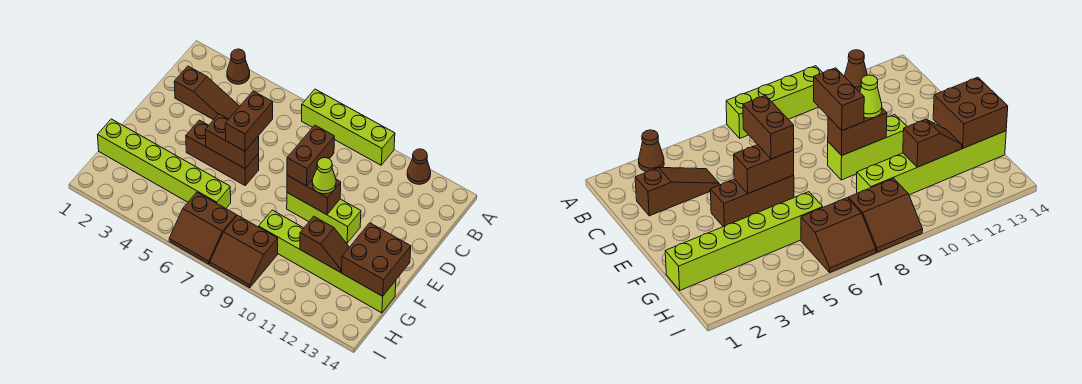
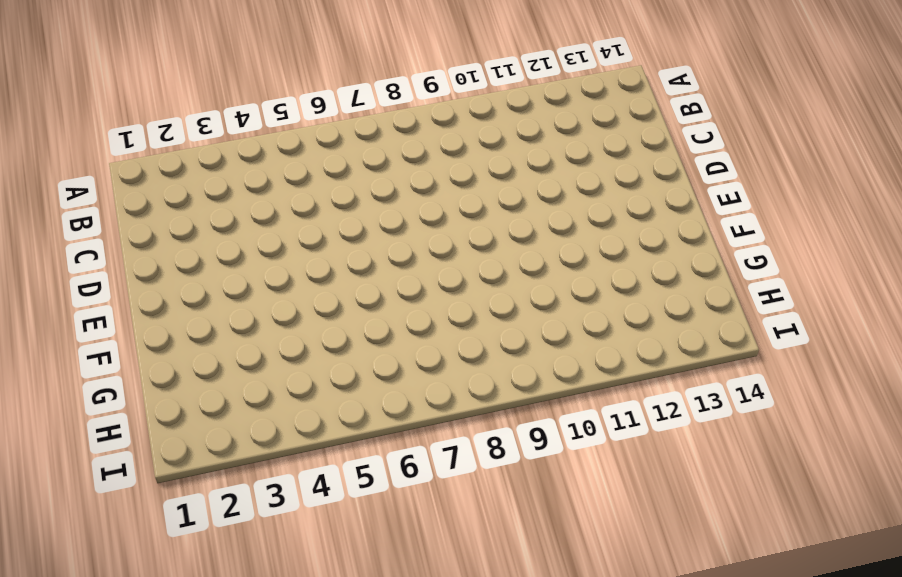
none -> brown 1x1 cone [227,49,250,84]
none -> lime 1x4 brick [302,89,395,165]
none -> brown 1x1 cone [407,149,431,184]

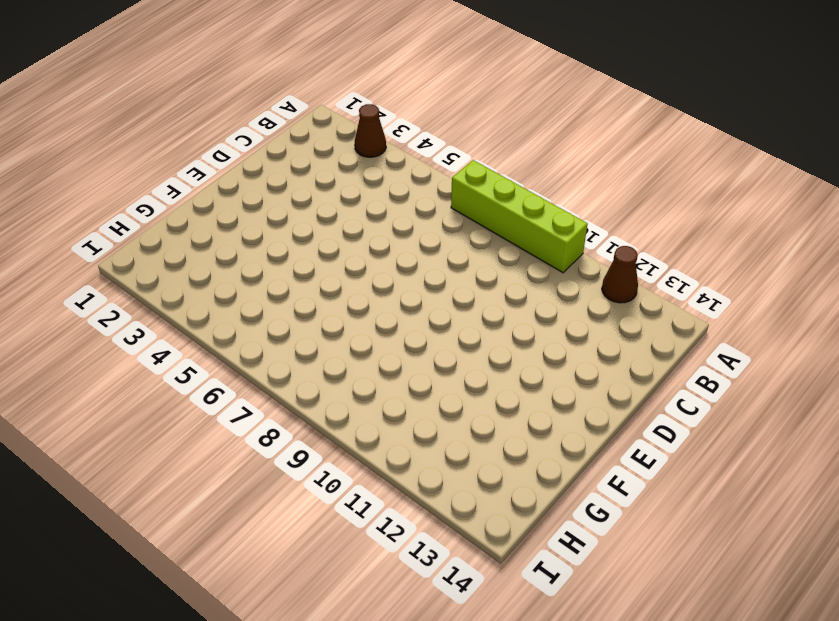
none -> brown 1x3 slope [174,66,240,120]
none -> brown 1x3 brick [186,120,259,185]
none -> lime 1x3 brick [287,193,361,243]

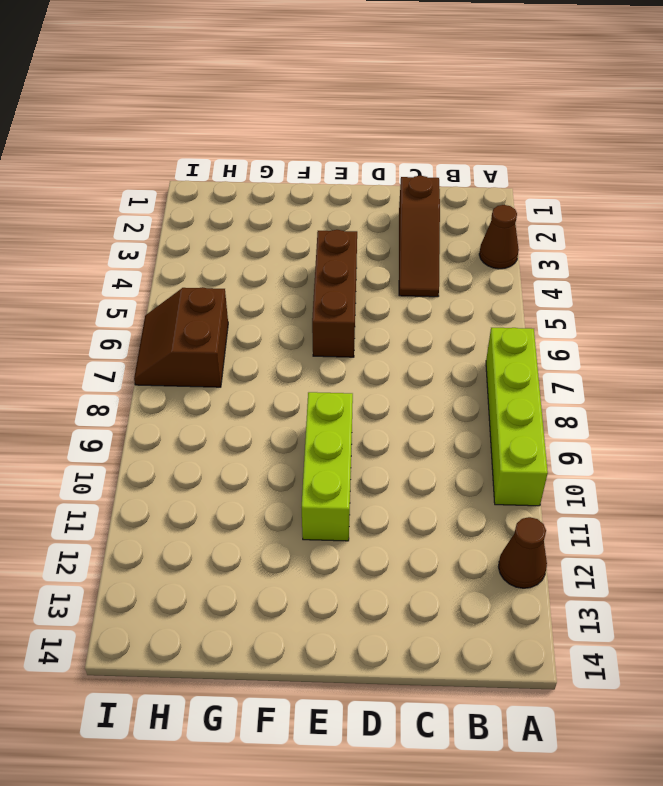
none -> lime 1x6 brick [98,119,231,208]
none -> lime 1x6 brick [259,210,396,313]
none -> brown 2x2 slope [210,215,278,288]

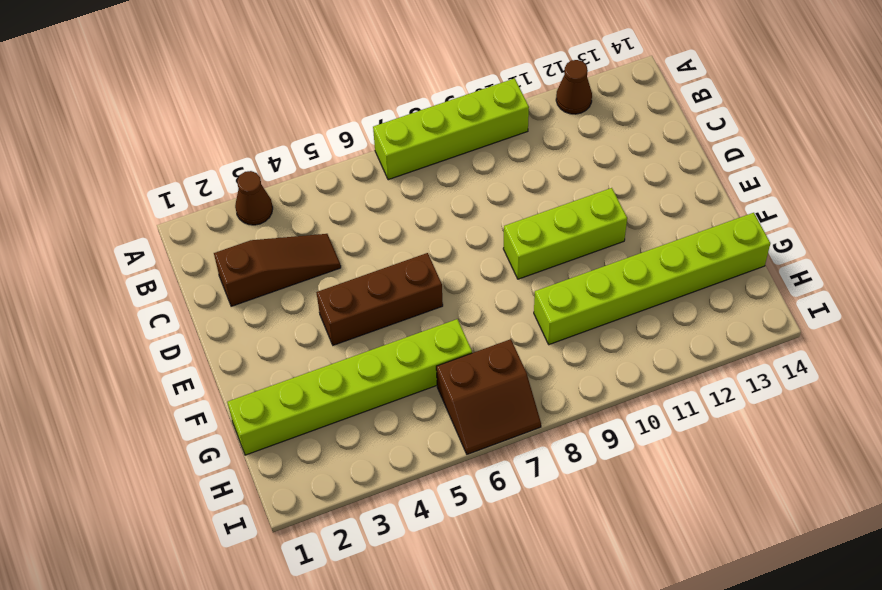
none -> brown 2x2 slope [210,215,278,288]
none -> brown 1x2 brick [205,114,259,169]
none -> brown 1x2 brick [287,175,341,215]

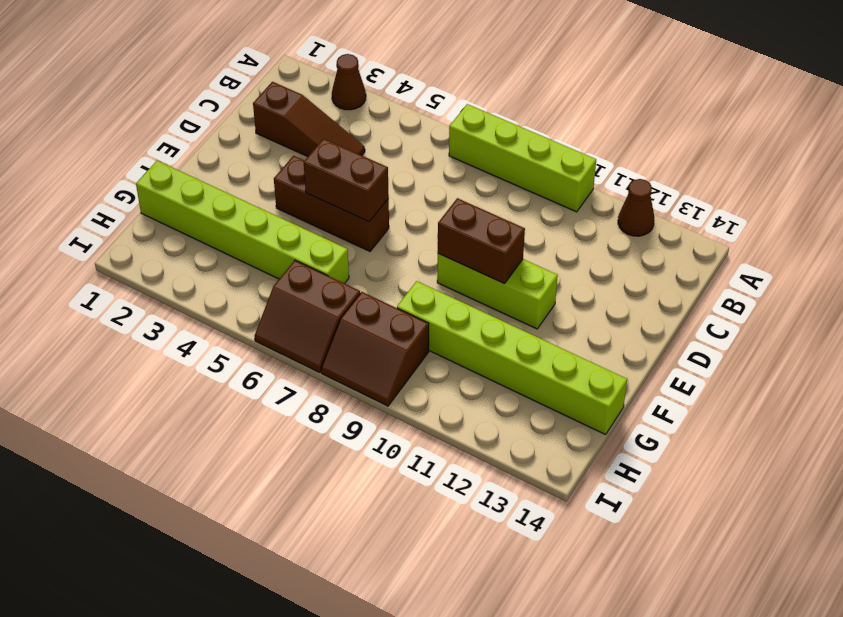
none -> brown 2x2 brick [342,223,411,296]
none -> brown 1x2 slope [300,216,349,272]
none -> brown 1x2 brick [225,91,273,151]

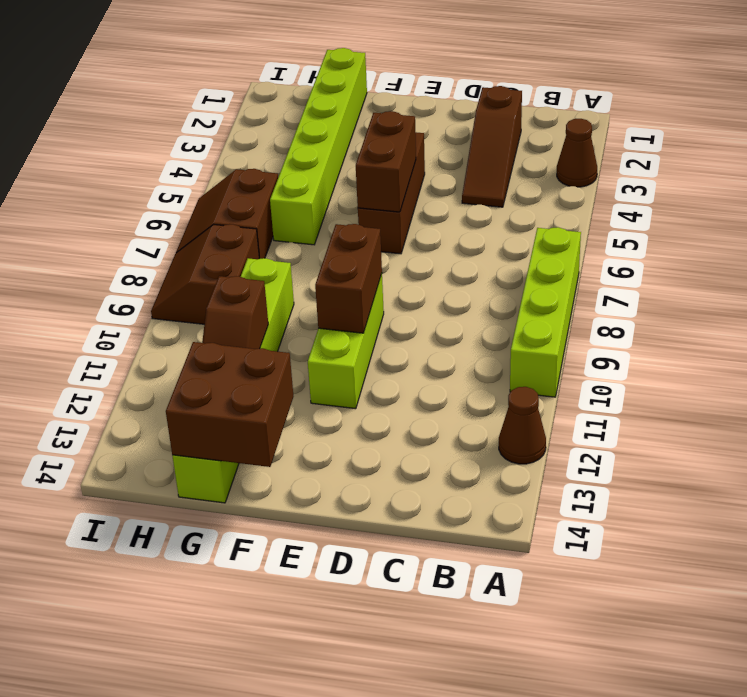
none -> brown 1x2 brick [225,91,273,151]
none -> brown 1x2 brick [287,125,334,186]
none -> lime 1x1 cone [312,158,336,194]

